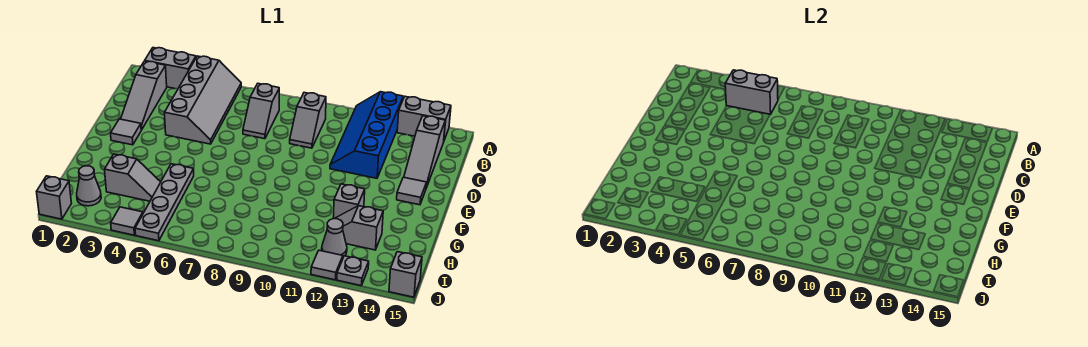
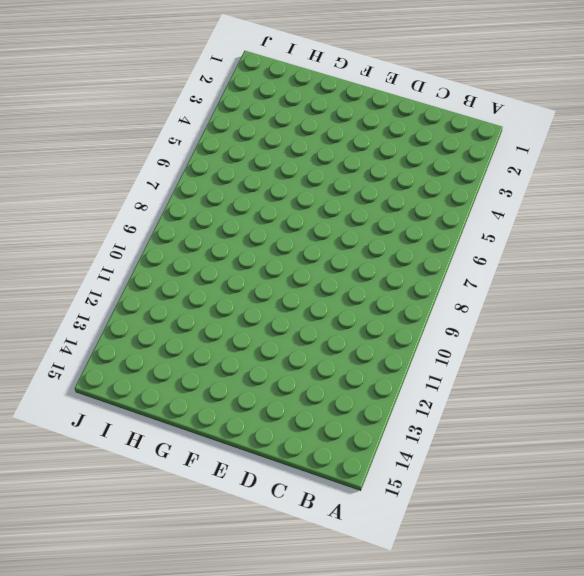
none -> grey 1x2 brick [145,48,196,89]
none -> grey 2x4 slope [164,56,241,144]
none -> blue 2x4 slope [330,92,403,178]

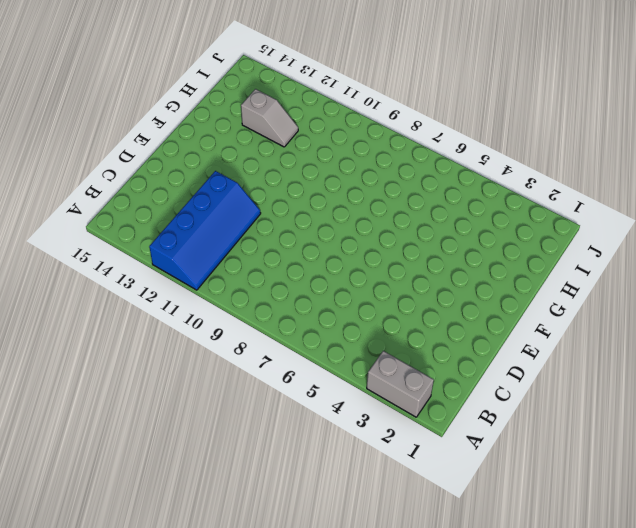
none -> grey 2x4 slope [164,56,241,144]
none -> grey 1x2 brick [397,97,451,140]
none -> grey 1x3 slope [121,61,167,130]

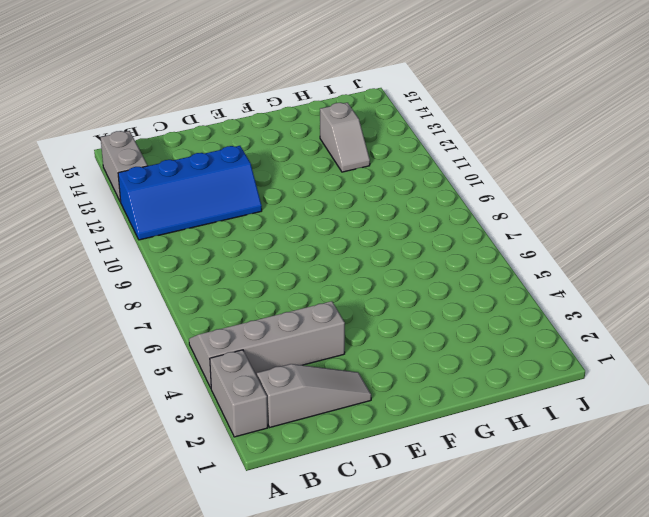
none -> grey 1x2 slope [243,84,279,139]
none -> grey 1x2 slope [290,93,326,148]
none -> grey 1x3 slope [404,116,445,188]

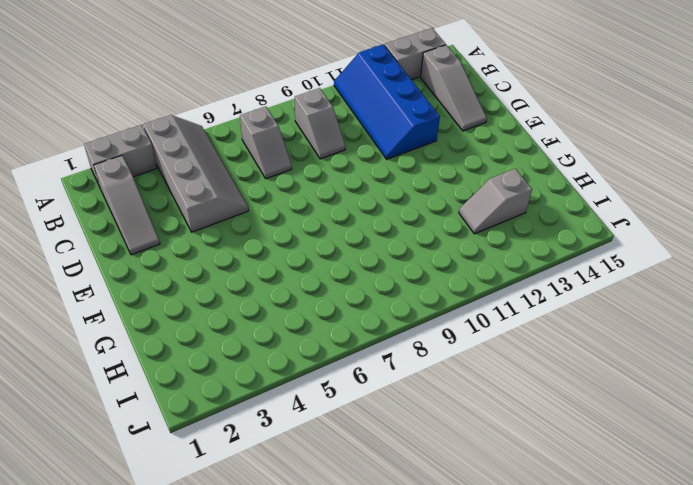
none -> grey 1x1 tile [111,119,141,145]
none -> grey 1x1 tile [397,177,427,205]
none -> grey 1x4 plate [135,164,194,241]

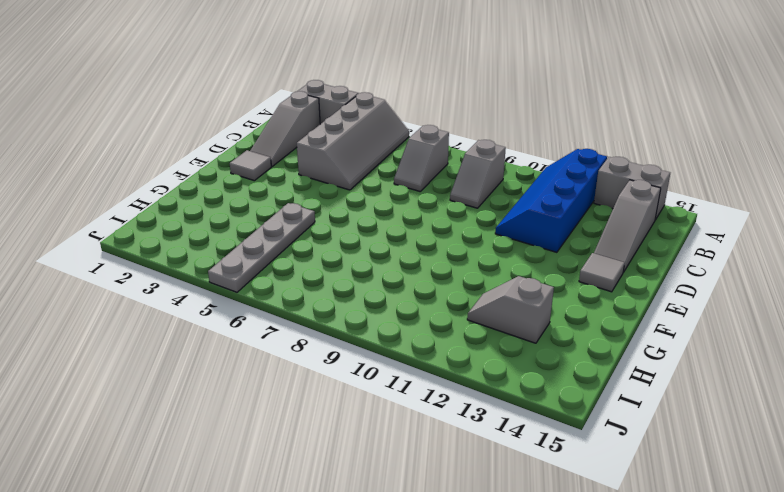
none -> grey 1x1 brick [333,184,365,219]
none -> grey 1x2 slope [105,154,161,201]
none -> grey 1x1 cone [77,166,101,206]

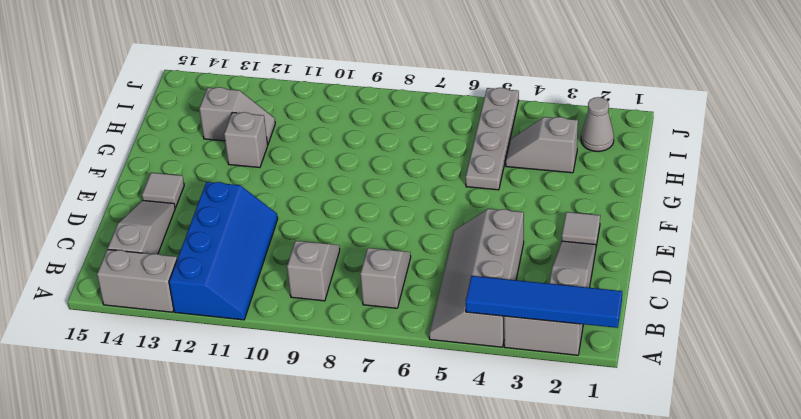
blue 1x4 tile [466,276,622,328] -> none
none -> grey 1x1 cone [322,219,347,257]
none -> grey 1x1 brick [37,176,71,219]
none -> grey 1x1 tile [111,207,143,235]

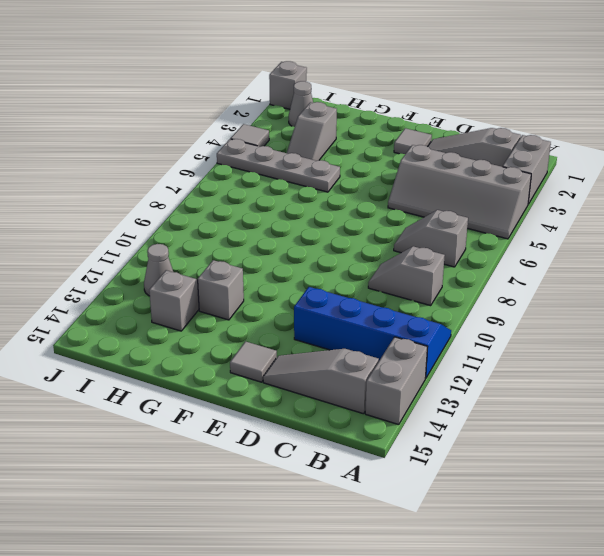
none -> grey 1x1 tile [311,250,343,280]
none -> grey 1x1 plate [337,256,369,286]
none -> grey 1x1 brick [389,252,422,297]

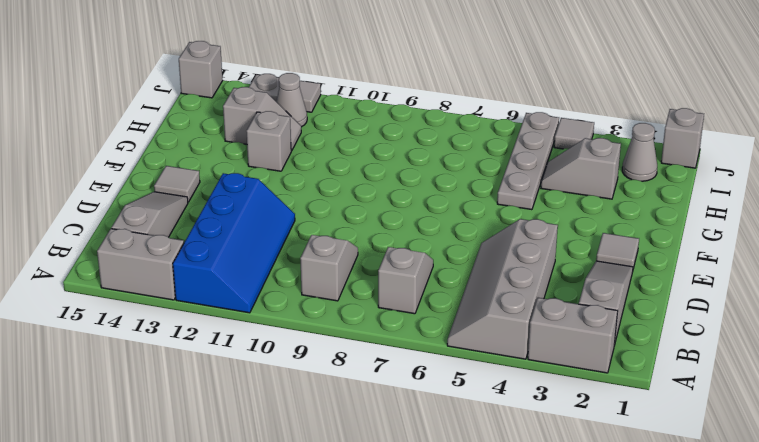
none -> grey 1x2 brick [725,70,778,114]

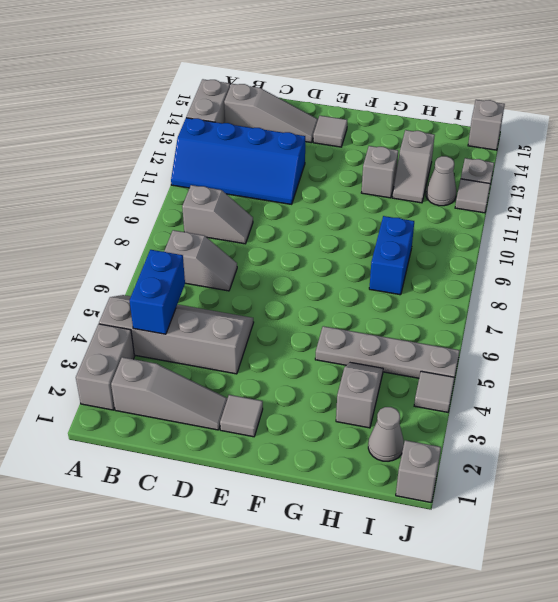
blue 1x2 brick [130,250,185,334] -> grey 1x2 brick [725,70,778,114]
blue 1x2 brick [369,216,414,295] -> none

